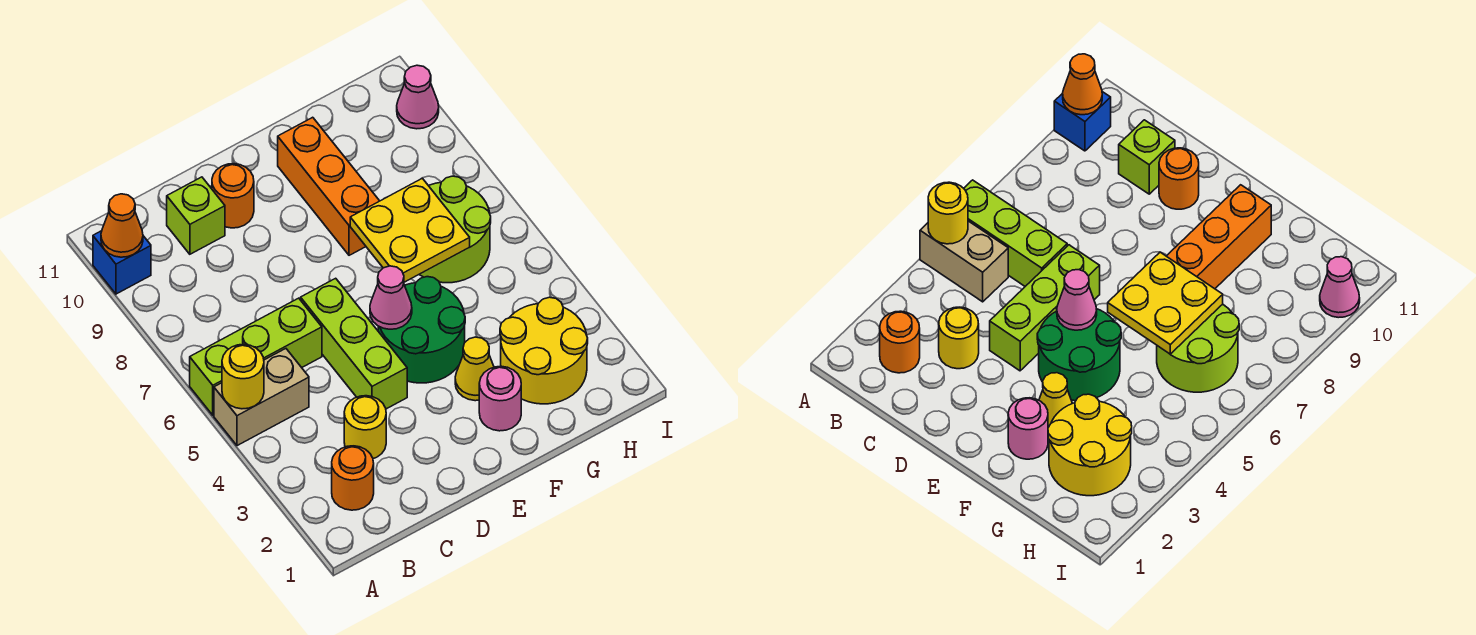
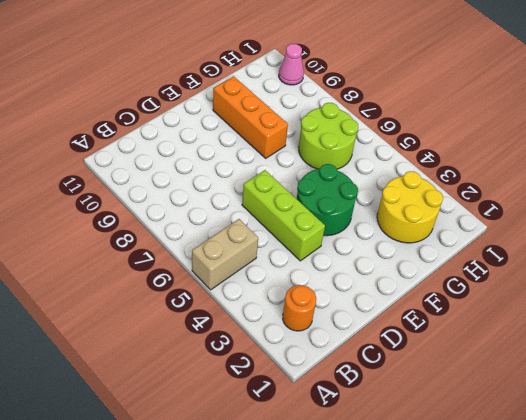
none -> lime 1x3 brick [190,298,322,415]
none -> blue 1x1 brick [93,231,151,294]
none -> yellow 1x1 round brick [344,396,386,459]

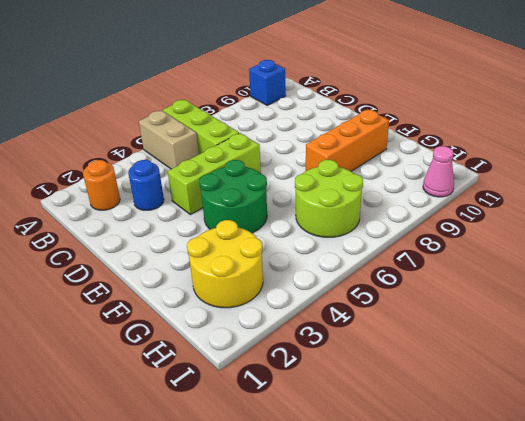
blue 1x1 round brick [128,160,164,210] -> yellow 1x1 round brick [344,396,386,459]
none -> lime 1x1 brick [167,177,225,254]
none -> orange 1x1 round brick [212,164,254,228]
none -> pink 1x1 round brick [479,366,521,431]

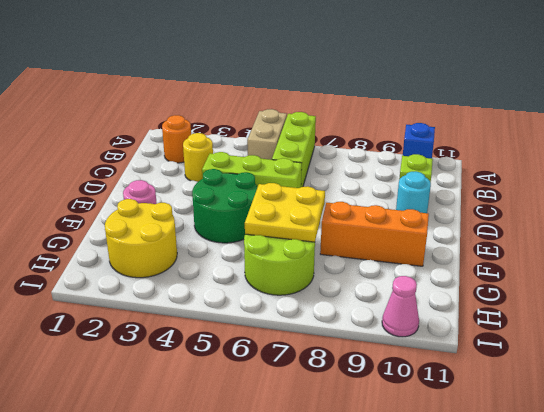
cyan 1x1 round brick [396,171,431,213] -> orange 1x1 round brick [212,164,254,228]
none -> yellow 1x1 cone [455,337,494,401]
none -> yellow 1x1 round brick [222,344,264,409]
none -> orange 1x1 cone [101,194,143,257]

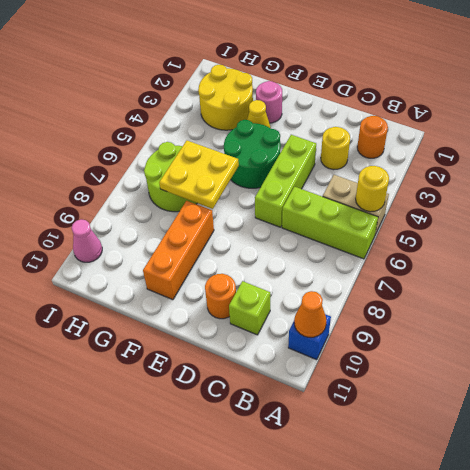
none -> pink 1x1 cone [370,266,412,329]

